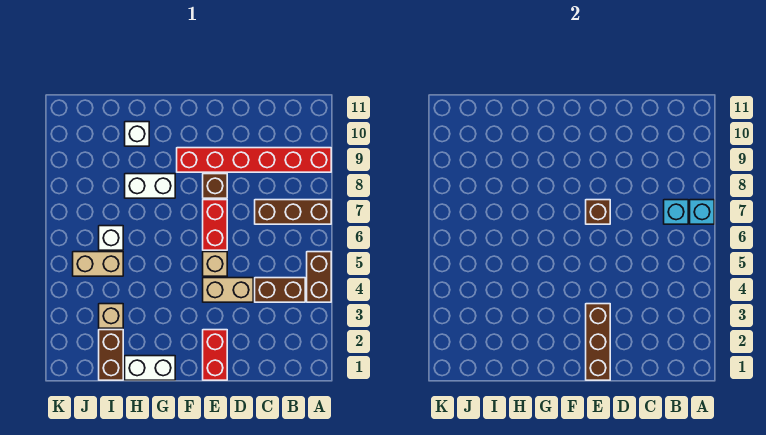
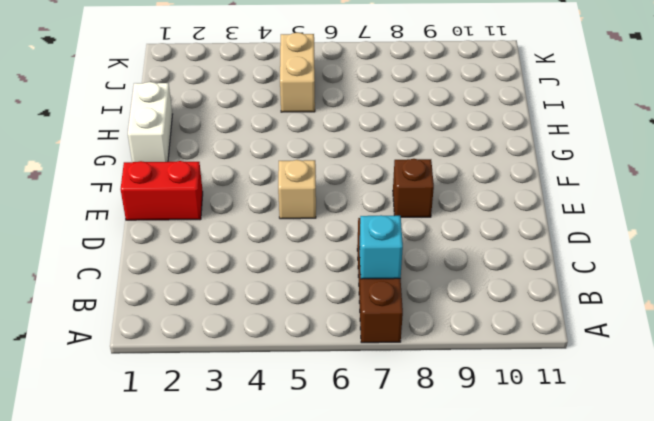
none -> brown 1x2 brick [307,252,331,302]
none -> red 1x6 brick [177,148,331,172]
none -> brown 1x2 brick [255,278,305,302]

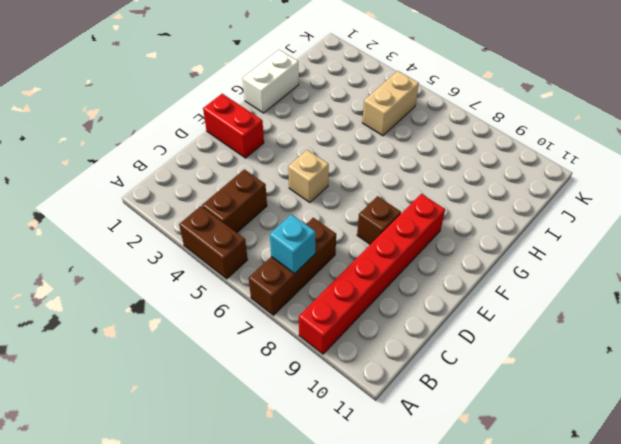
none -> tan 1x2 brick [203,278,253,302]
none -> red 1x2 brick [203,200,227,250]
none -> white 1x2 brick [125,174,175,198]

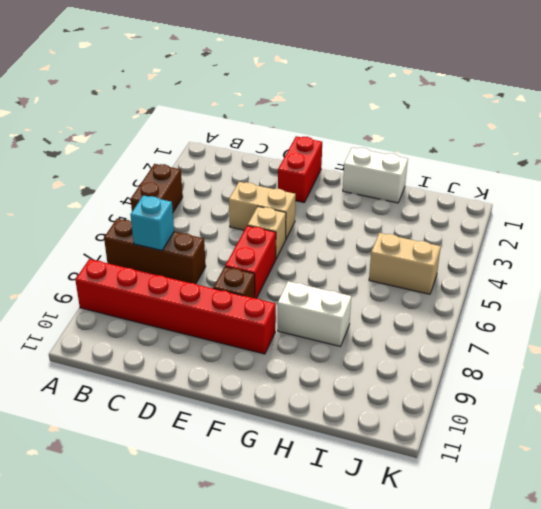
none -> brown 1x2 brick [255,278,305,302]
none -> white 1x1 brick [125,122,149,146]
none -> brown 1x2 brick [99,330,123,380]

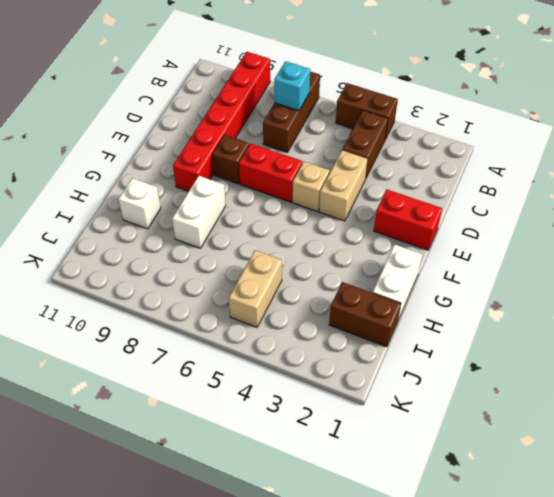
none -> tan 1x1 brick [99,304,123,328]
none -> white 1x1 brick [99,226,123,250]
none -> cyan 1x1 brick [690,200,714,224]

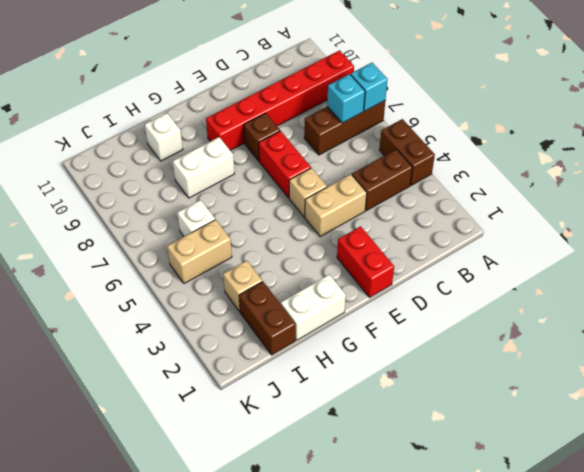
none -> brown 1x3 brick [586,304,610,380]
none -> brown 1x1 brick [586,200,610,224]

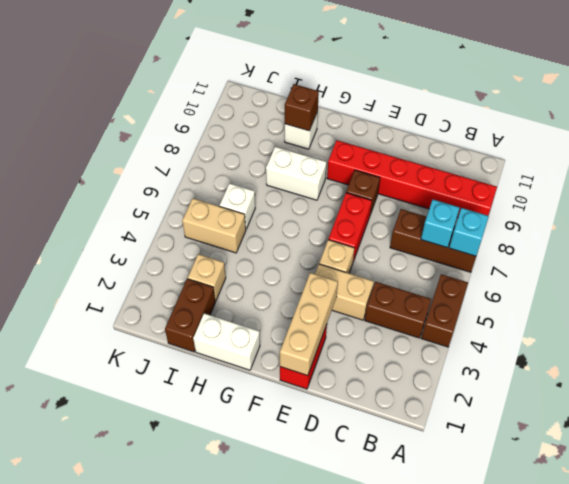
tan 1x3 brick [280,273,338,376] -> brown 1x3 brick [586,304,610,380]
brown 1x1 brick [285,84,319,131] -> brown 1x1 brick moved to [586,200,610,224]

